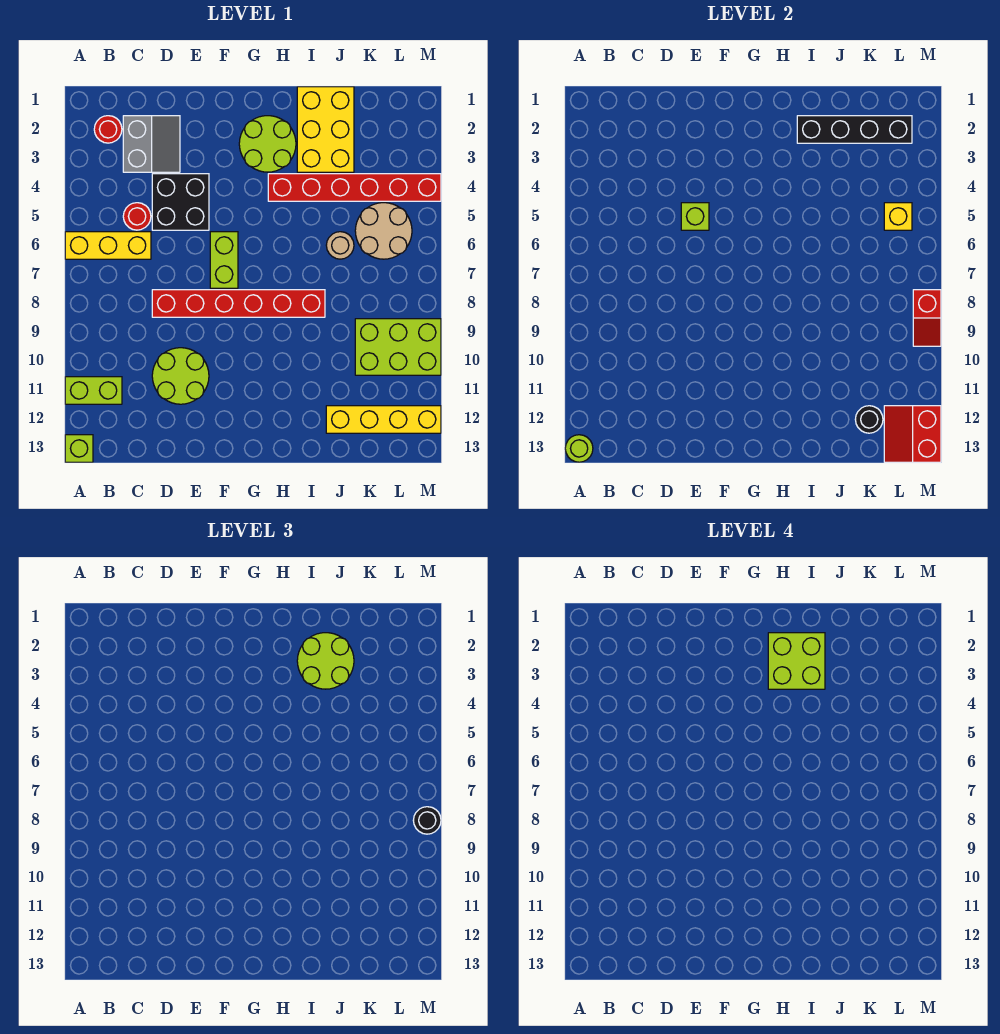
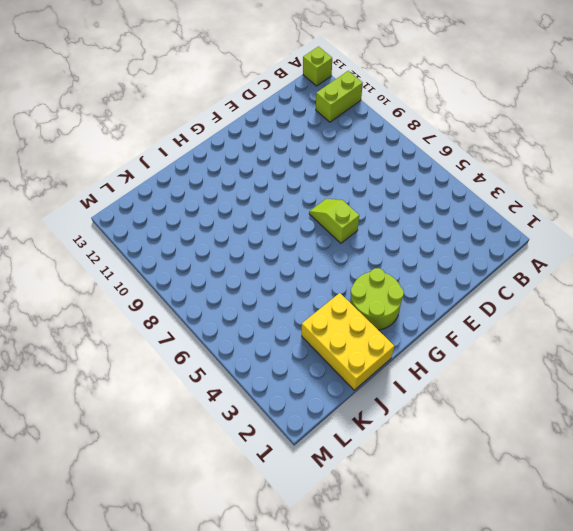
lime 1x2 slope [309,199,359,243] -> lime 1x2 brick [210,232,238,288]
none -> yellow 1x3 brick [65,232,151,259]
none -> red 1x1 round brick [94,116,122,143]
none -> grey 2x2 slope [123,116,180,172]

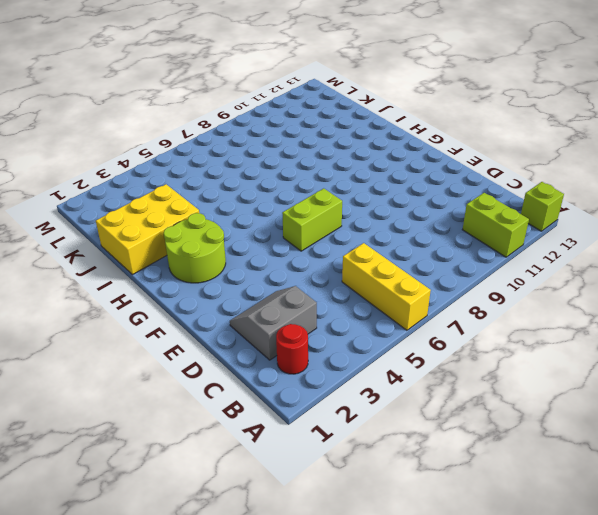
none -> red 1x1 round brick [123,203,151,230]
none -> black 2x2 brick [152,174,209,230]
none -> red 1x6 brick [152,290,325,317]

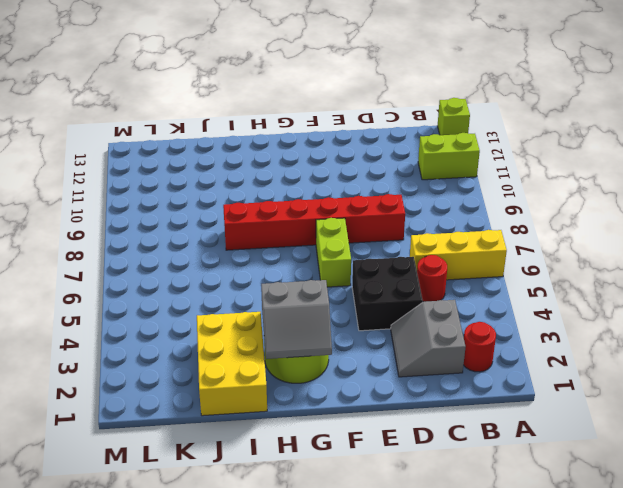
grey 2x2 slope [261,280,332,359] -> none
none -> lime 2x2 round brick [152,348,209,404]
none -> red 1x6 brick [268,174,441,201]
none -> tan 1x1 round brick [326,232,354,259]

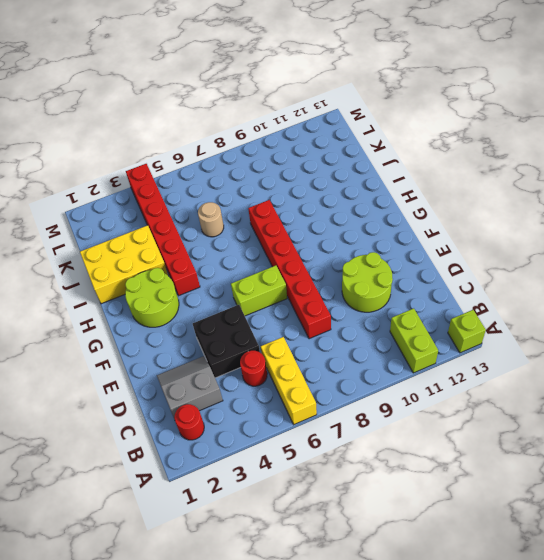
none -> yellow 1x4 brick [326,406,441,433]
none -> tan 2x2 round brick [355,203,412,259]
none -> lime 2x3 brick [355,319,441,375]

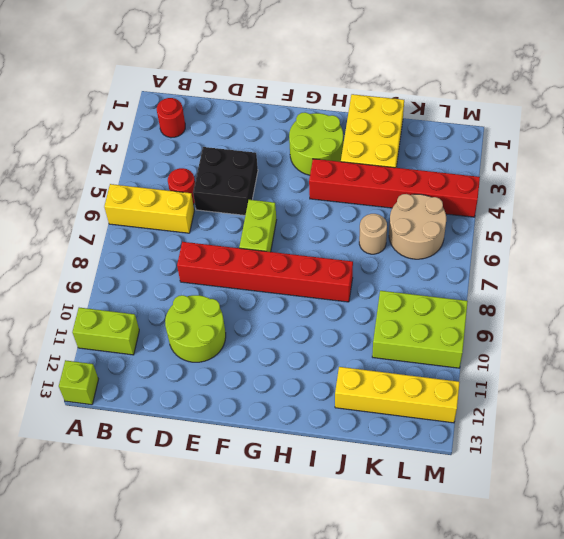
none -> grey 2x2 slope [123,116,180,172]
none -> lime 1x1 round brick [565,435,593,462]
none -> lime 1x1 brick [681,203,709,230]

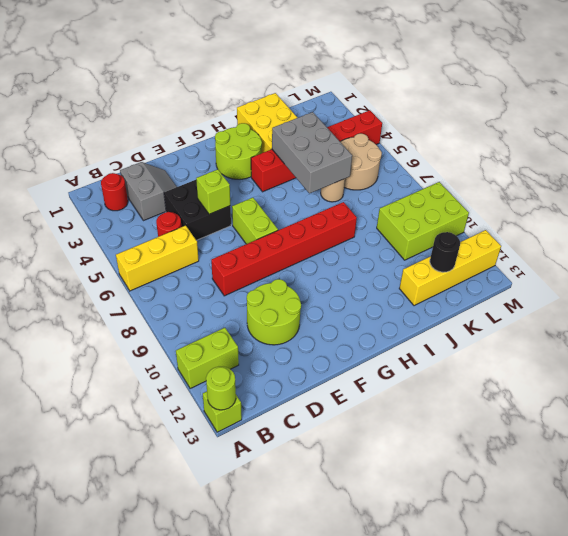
grey 2x3 brick [272,112,352,193] -> none
none -> black 1x4 brick [797,116,912,143]
none -> yellow 1x1 brick [884,203,912,230]
none -> red 2x2 slope [884,406,941,462]

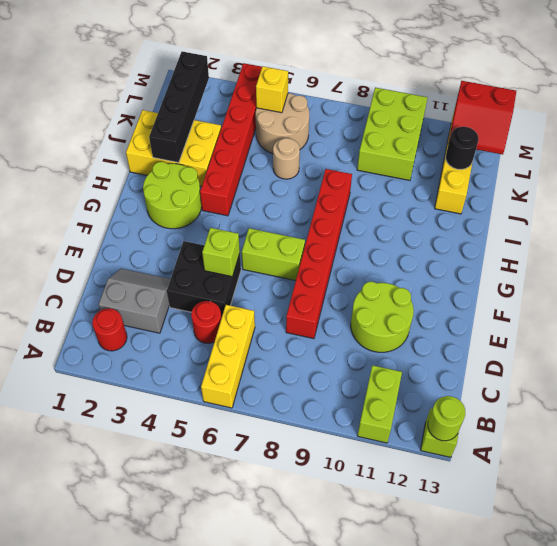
none -> red 1x2 slope [913,290,941,346]
none -> lime 2x2 round brick [297,633,354,689]
none -> black 1x1 round brick [413,807,441,834]

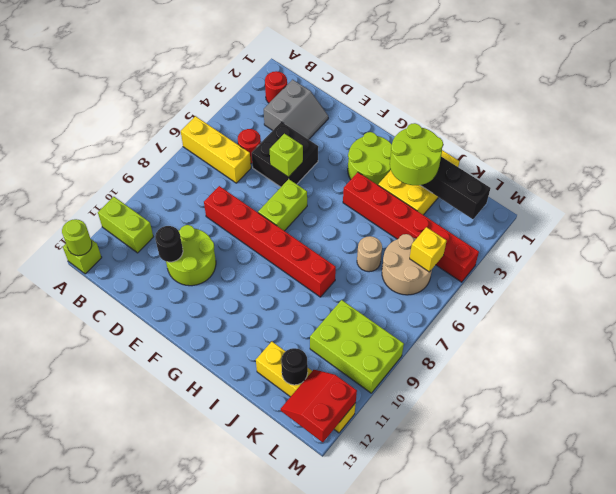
black 1x1 round brick [155,226,183,262] -> black 1x1 round brick moved to [413,807,441,834]
none -> red 1x2 slope [913,290,941,346]
none -> lime 2x2 brick [768,633,825,689]

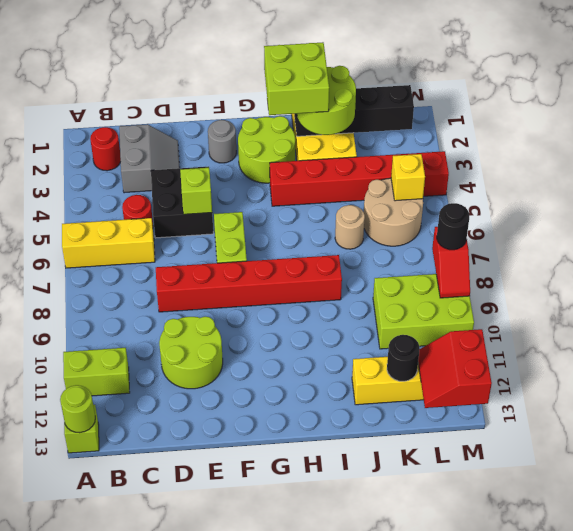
grey 1x1 round brick [208,120,236,163] -> none

